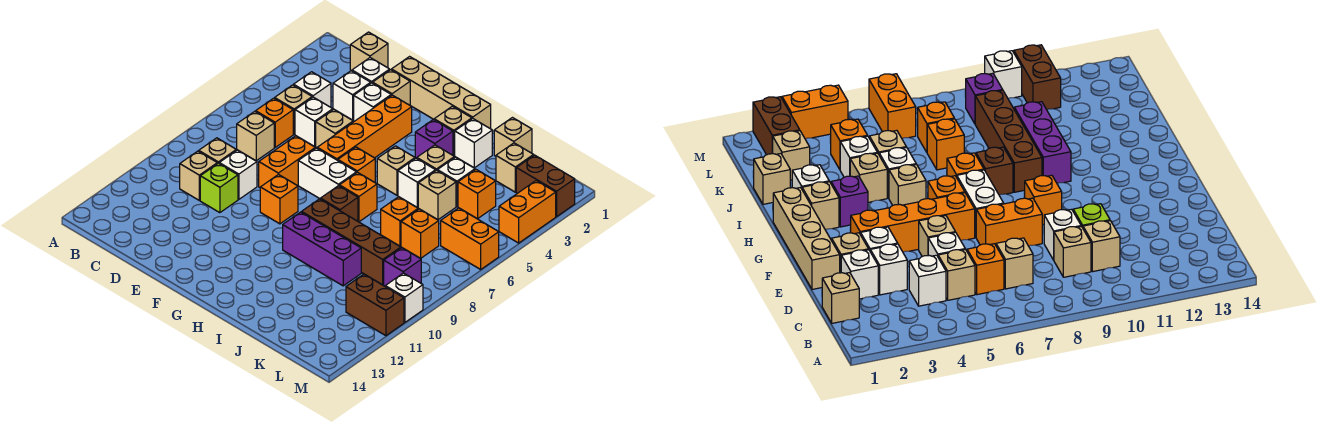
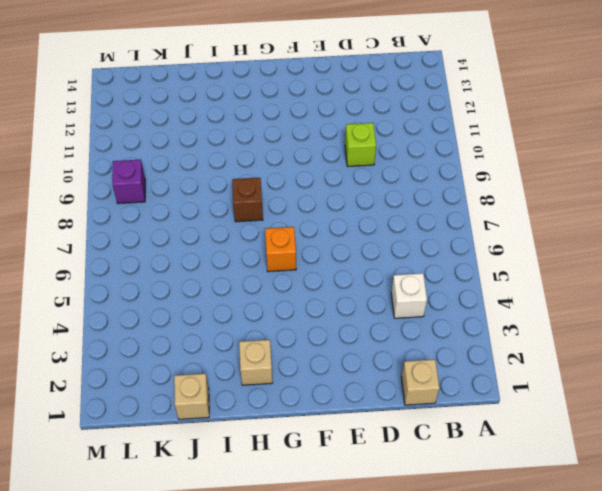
none -> tan 1x1 brick [275,85,312,134]
none -> orange 1x1 brick [256,98,293,147]
none -> tan 1x1 brick [237,111,274,161]
none -> tan 1x1 brick [199,138,236,164]

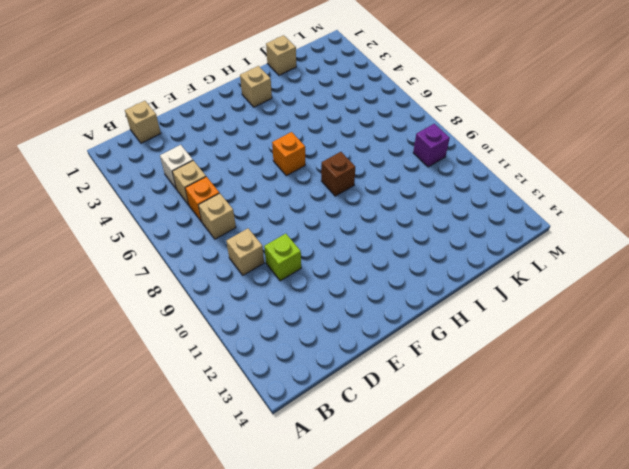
none -> tan 1x1 brick [180,151,217,200]
none -> white 1x1 brick [352,58,390,83]
none -> white 1x1 brick [333,71,371,120]
none -> white 1x1 brick [295,97,333,147]

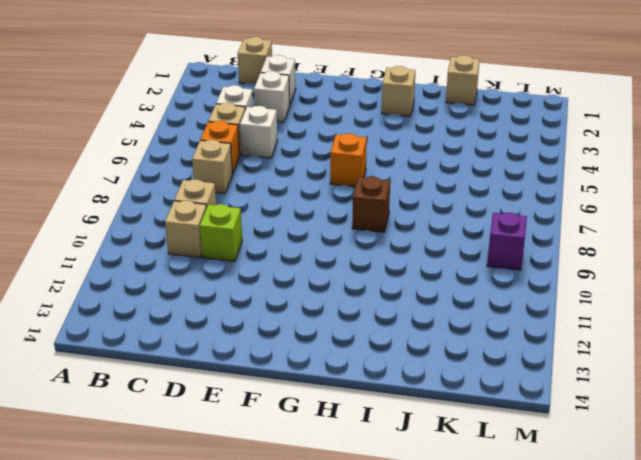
none -> white 1x1 brick [219,150,257,199]
none -> tan 1x4 brick [392,57,491,129]
none -> tan 1x1 brick [373,70,410,105]
none -> white 1x1 brick [354,83,391,121]

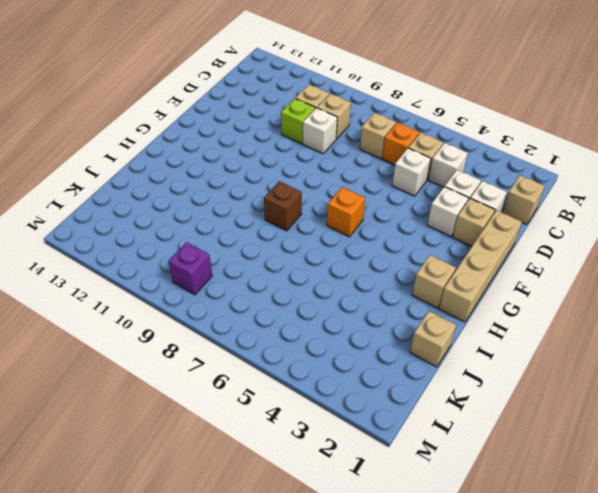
none -> tan 1x1 brick [316,109,353,148]
none -> orange 1x2 brick [259,136,315,187]
none -> orange 1x4 brick [317,95,412,160]
none -> white 1x2 brick [298,148,357,199]

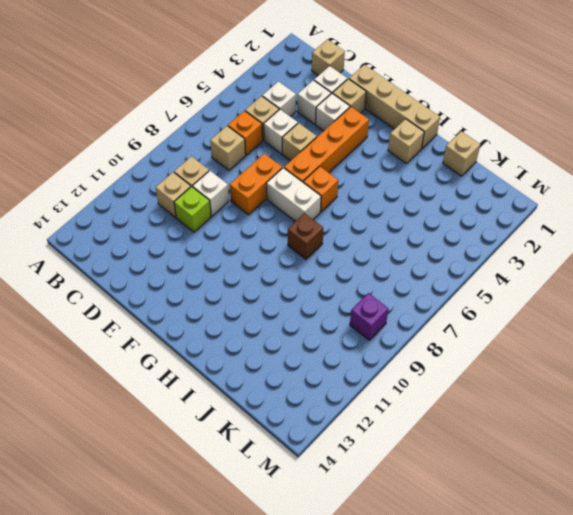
none -> orange 1x1 brick [260,174,298,224]
none -> purple 1x1 brick [415,120,453,158]
none -> tan 1x1 brick [377,146,415,195]
none -> orange 1x1 brick [339,172,377,222]

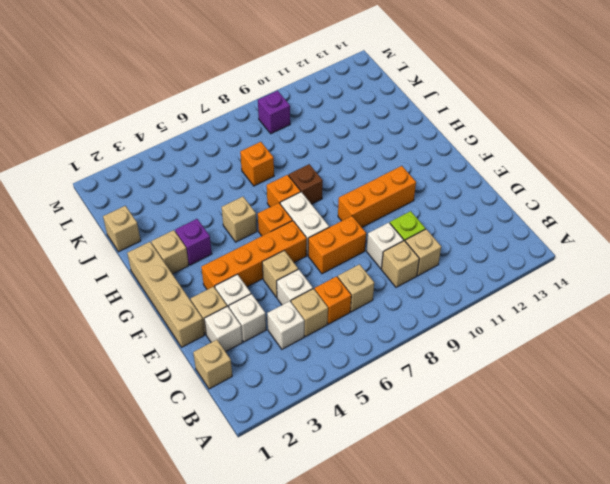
orange 1x3 brick [338,166,416,227] -> orange 1x1 brick [260,174,298,224]
none -> brown 1x4 brick [302,199,401,285]
none -> purple 1x3 brick [283,212,361,286]
none -> white 1x1 brick [455,119,492,168]
none -> tan 1x1 brick [417,145,454,170]

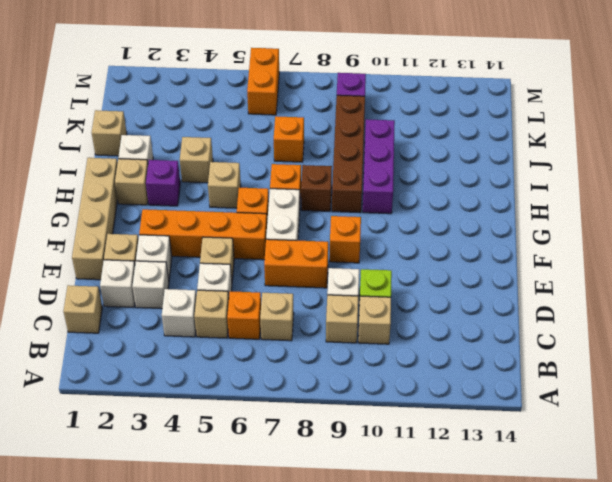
none -> white 1x1 brick [398,158,436,208]
none -> white 1x1 brick [437,157,475,206]
none -> tan 1x1 brick [418,170,456,220]
none -> tan 1x1 brick [496,143,534,192]

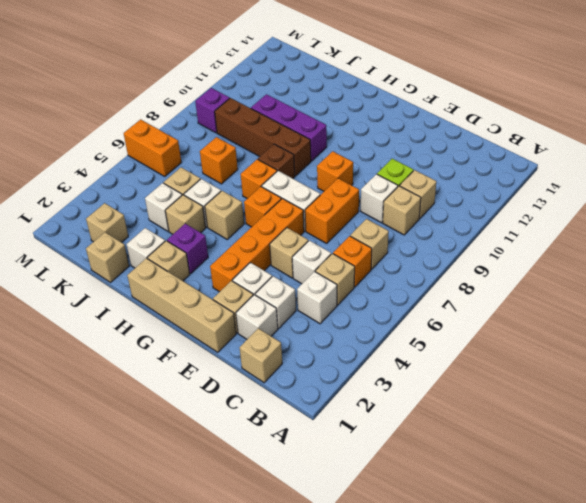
none -> orange 1x1 brick [458,170,496,219]
none -> orange 1x1 brick [401,209,439,258]
none -> brown 1x2 brick [516,155,575,217]
none -> brown 1x2 brick [346,274,404,336]

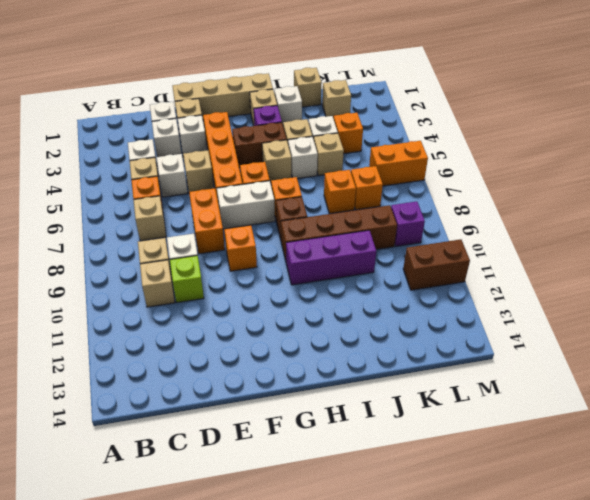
brown 1x2 brick [232,122,287,168] -> brown 1x2 brick moved to [516,155,575,217]
none -> tan 1x1 brick [350,32,388,71]
none -> orange 1x2 brick [499,181,556,243]
none -> white 1x1 brick [385,273,423,322]

